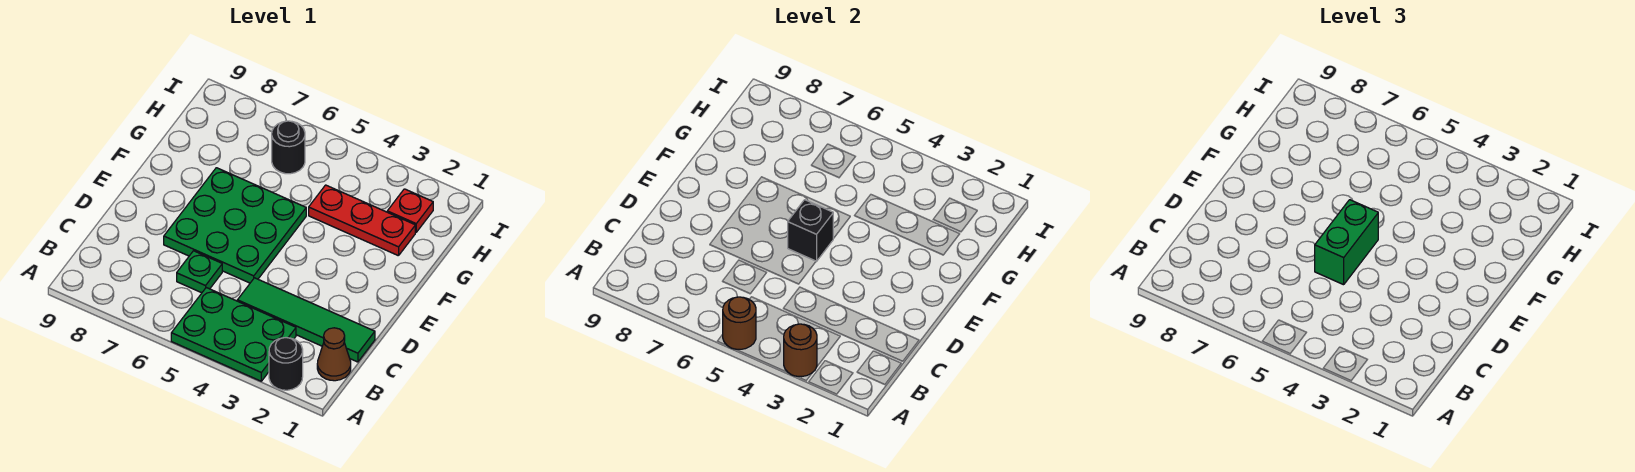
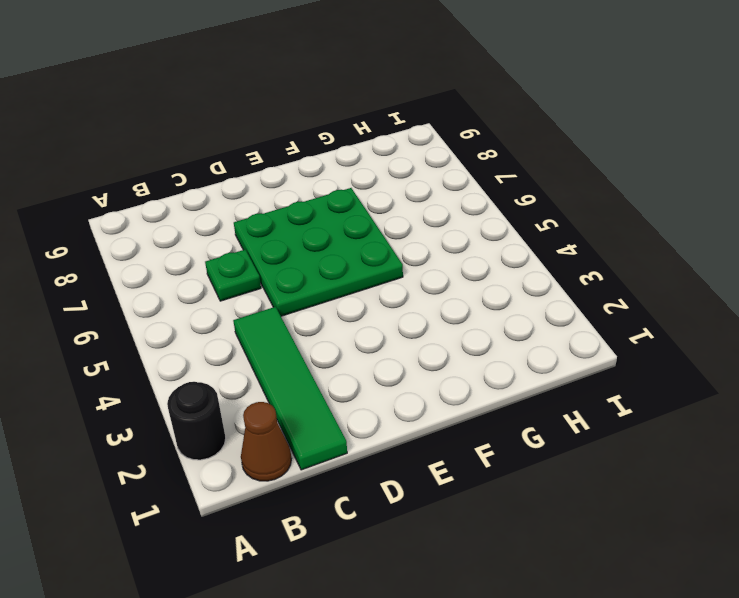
none -> green 2x3 plate [171,288,296,381]
none -> red 1x3 plate [309,185,415,256]
none -> red 1x1 plate [387,189,433,232]

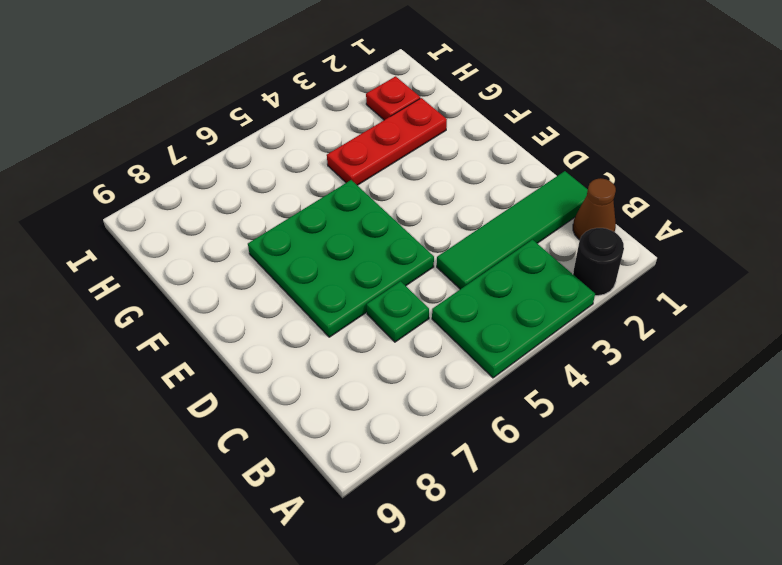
none -> black 1x1 round brick [272,121,305,174]
none -> brown 1x1 round brick [784,324,817,377]
none -> brown 1x1 round brick [723,297,756,349]

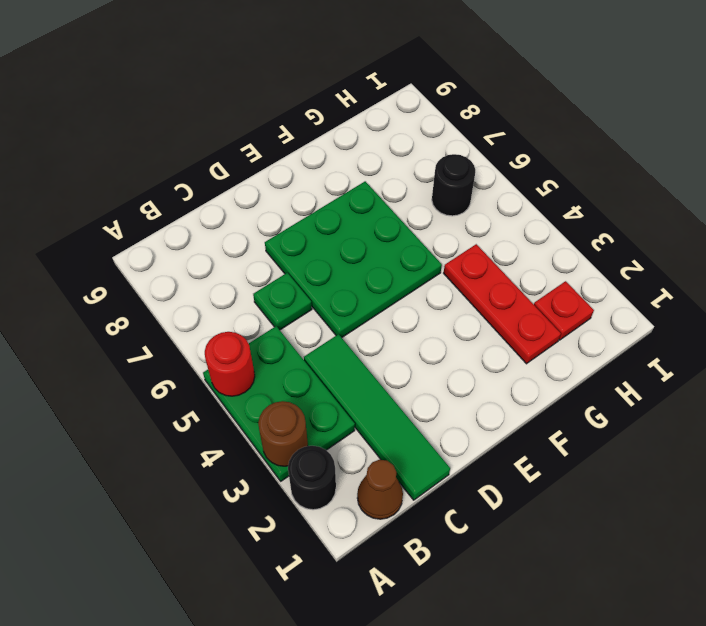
red 1x1 round brick [205,332,255,396] -> brown 1x1 round brick [723,297,756,349]
none -> black 1x1 brick [788,200,833,261]
none -> green 1x2 brick [1315,200,1378,285]

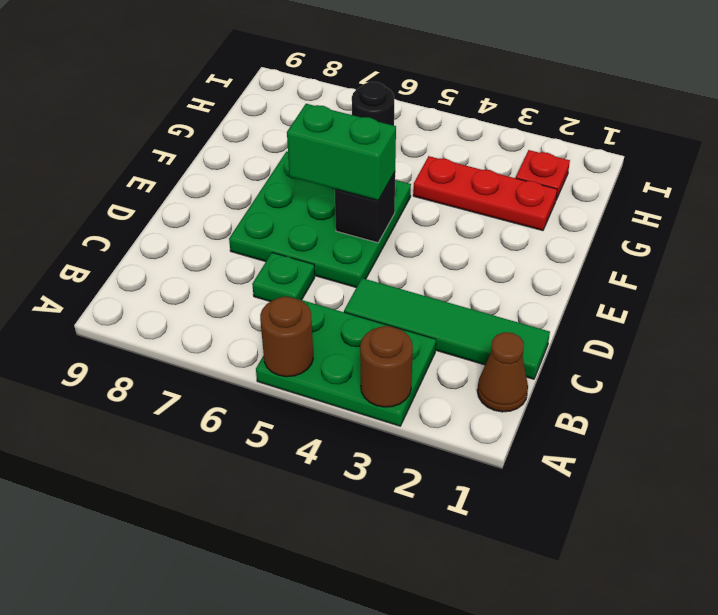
green 1x2 brick [287,104,396,200] -> green 1x2 brick turned to [1315,200,1378,285]
none -> black 1x1 round brick [269,338,303,390]

